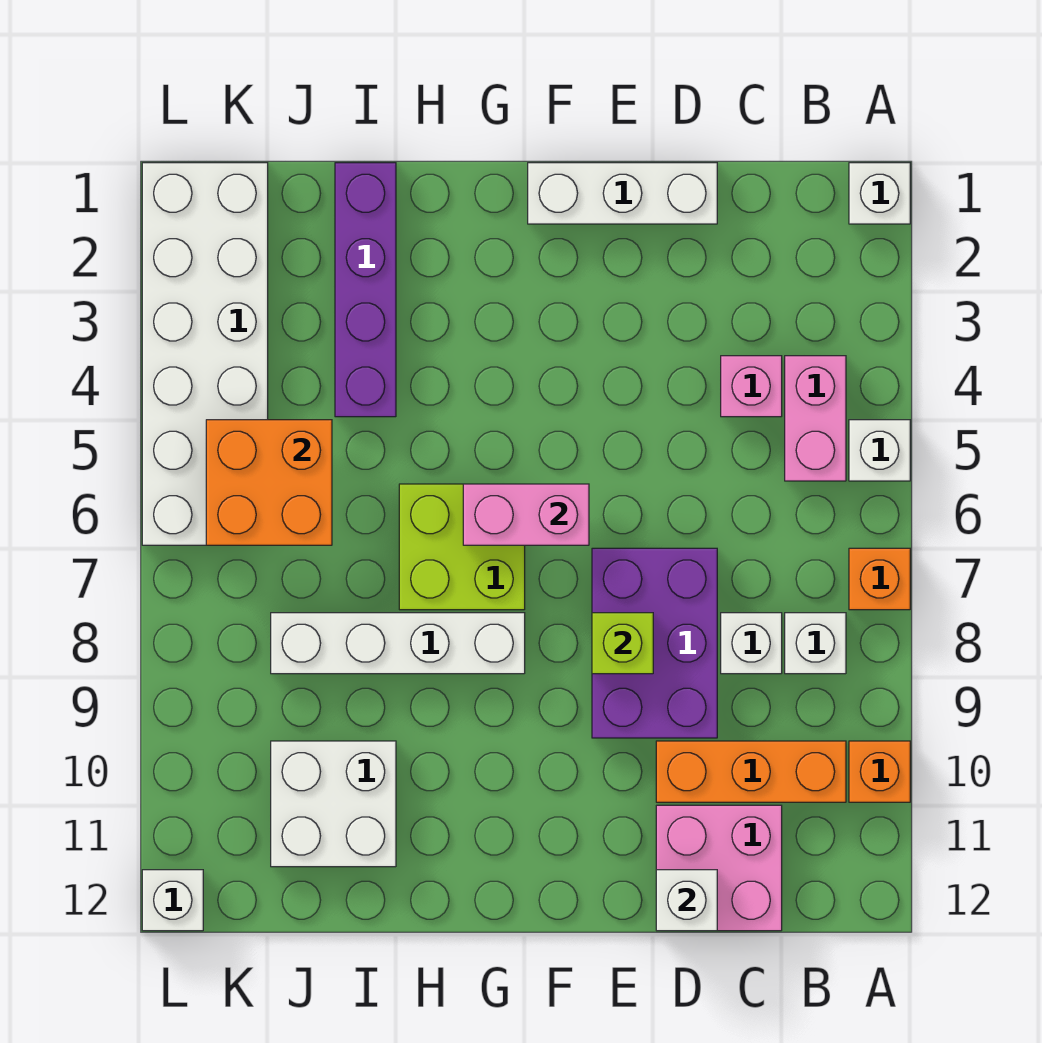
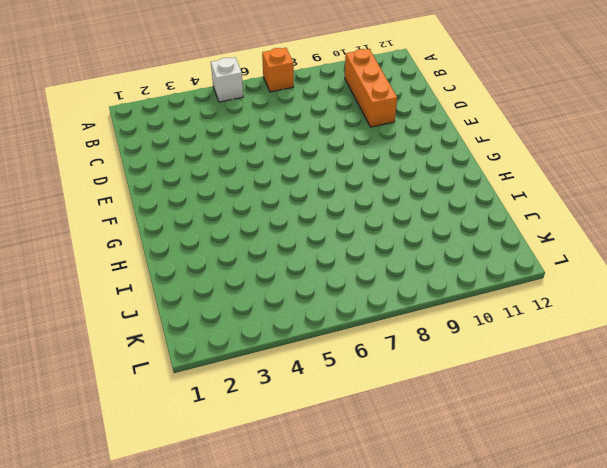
none -> white 1x1 brick [849,163,910,224]
none -> orange 1x1 brick [849,741,910,802]
none -> pink 1x2 brick [785,356,846,481]

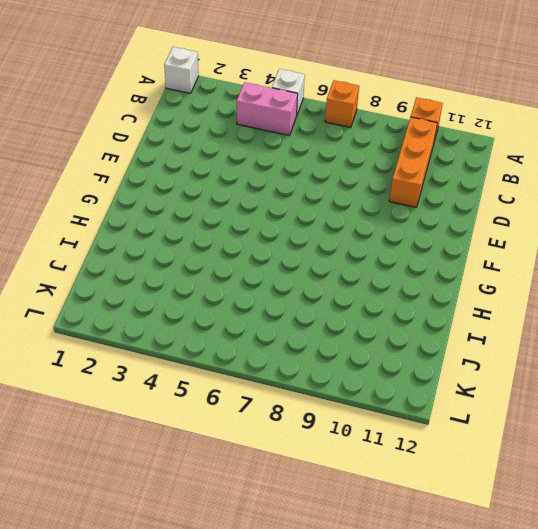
none -> white 1x1 brick [785,613,846,674]
none -> pink 1x1 brick [721,356,782,417]
none -> white 1x1 brick [721,613,782,674]

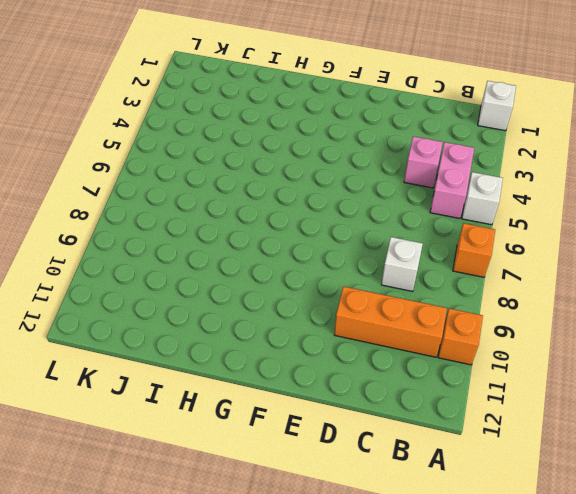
none -> white 1x1 brick [785,613,846,674]
none -> pink 2x2 brick [656,805,782,931]
none -> white 1x3 brick [528,163,717,224]

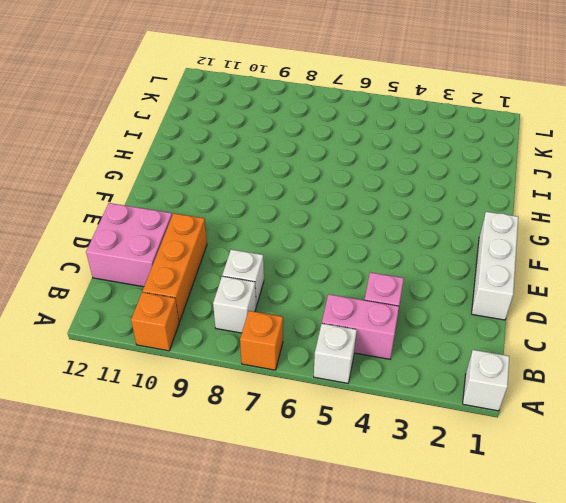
none -> purple 2x3 brick [592,548,717,738]
none -> lime 2x2 brick [399,484,525,610]
none -> white 1x4 brick [271,613,525,674]

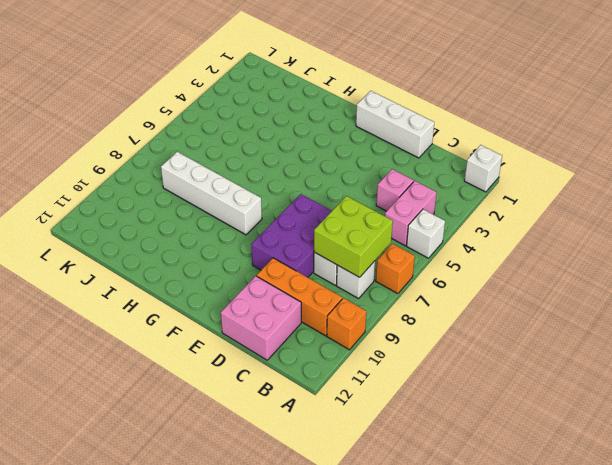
lime 2x2 brick [314,196,393,277] -> lime 2x2 brick moved to [399,484,525,610]
none -> purple 1x4 brick [335,163,396,417]
none -> white 2x2 brick [271,741,396,867]
none -> white 2x6 brick [142,163,268,545]

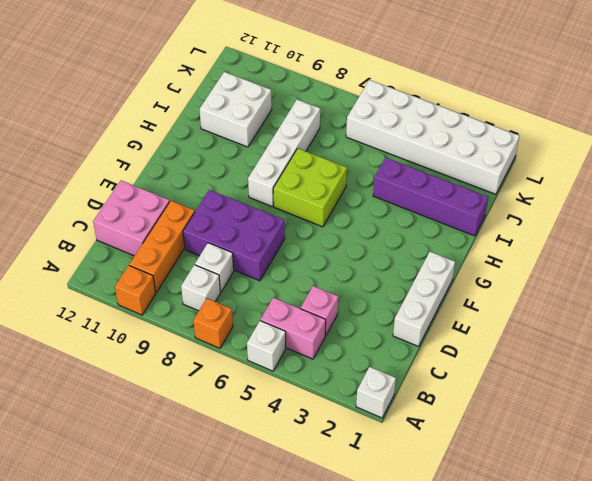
none -> white 1x1 brick [142,870,203,931]
none -> white 1x1 brick [656,870,717,931]
none -> lime 1x1 brick [592,613,653,674]

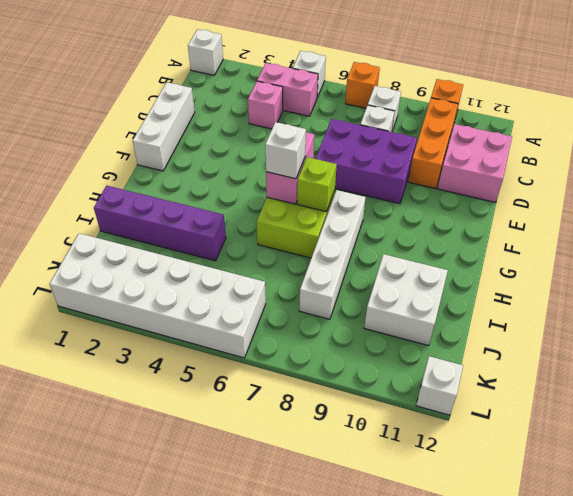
white 1x1 brick [265,122,306,179] -> white 1x1 brick moved to [656,870,717,931]
lime 1x1 brick [297,157,337,212] -> lime 1x1 brick moved to [592,613,653,674]
none -> orange 2x2 brick [206,420,332,545]

